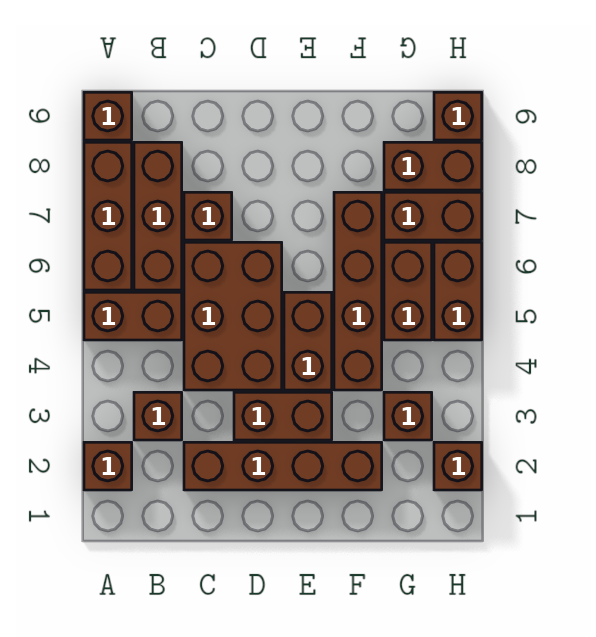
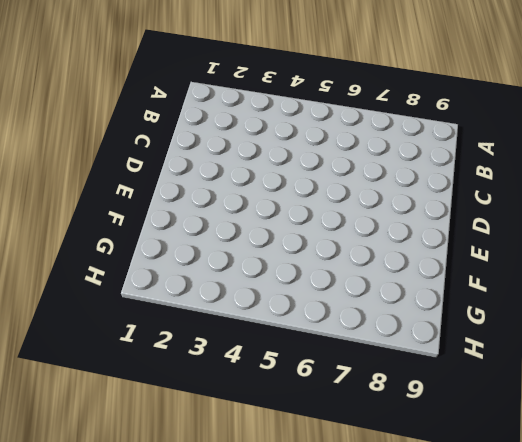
none -> brown 1x1 brick [84,442,132,490]
none -> brown 1x2 brick [84,292,182,340]
none -> brown 1x3 brick [84,142,132,290]

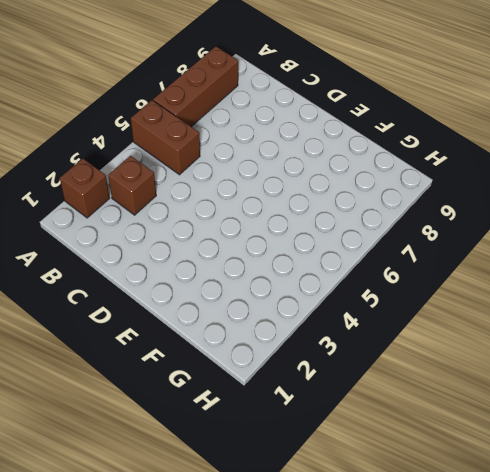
none -> brown 1x1 brick [84,92,132,140]
none -> brown 1x3 brick [134,142,182,290]
none -> brown 1x4 brick [184,442,382,490]

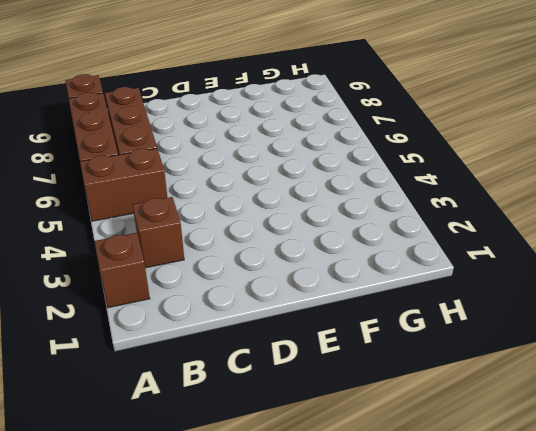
none -> brown 1x4 brick [184,442,382,490]
none -> brown 2x3 brick [184,242,282,390]
none -> brown 1x1 brick [184,192,232,240]

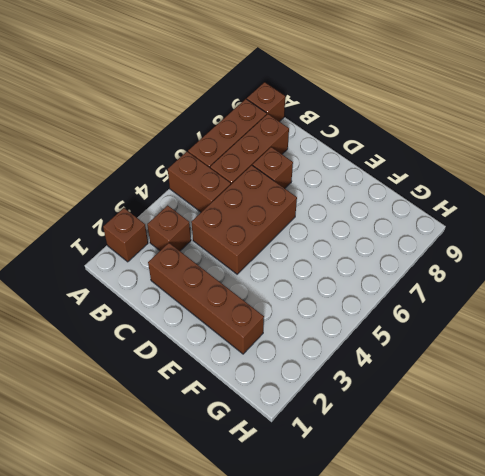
none -> brown 1x2 brick [234,392,332,440]
none -> brown 1x2 brick [284,292,332,390]
none -> brown 1x4 brick [334,192,382,390]

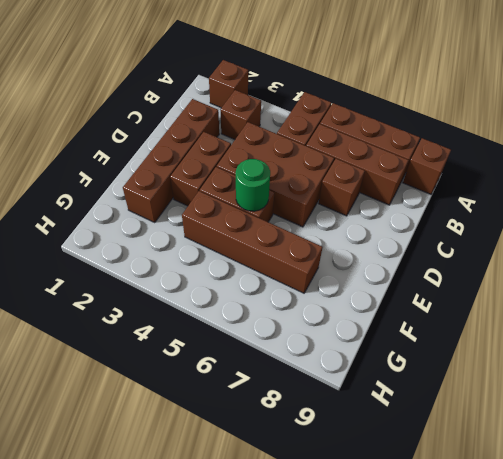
green 1x1 round brick [236,159,270,211] -> none
none -> brown 1x1 brick [384,392,432,440]
none -> brown 1x2 brick [384,242,432,340]
none -> brown 1x2 brick [384,192,482,240]

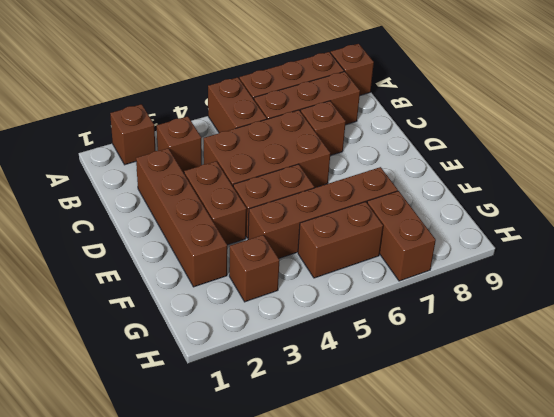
none -> brown 1x2 brick [384,142,482,190]
none -> brown 1x1 brick [434,442,482,490]
none -> brown 1x2 brick [434,242,482,340]

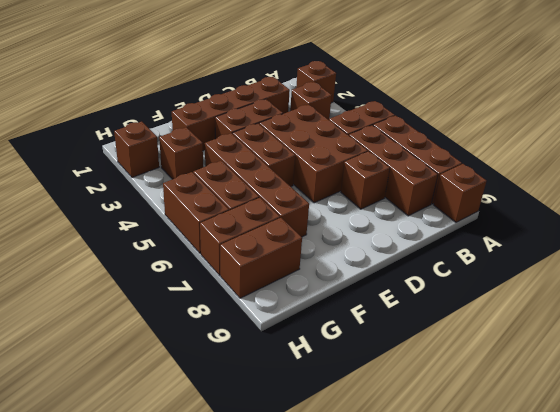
none -> brown 1x1 brick [434,92,482,140]

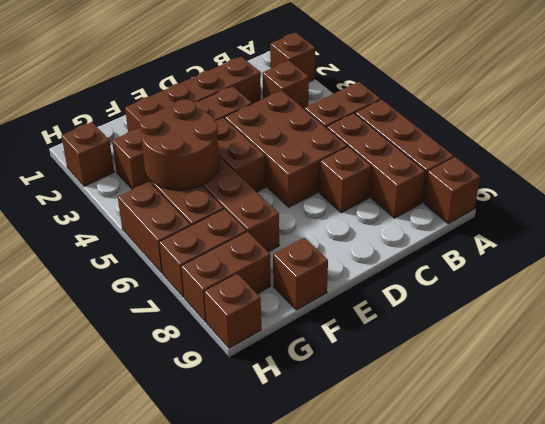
brown 2x2 round brick [140,99,219,190] -> none
brown 1x1 brick [273,238,328,310] -> none

